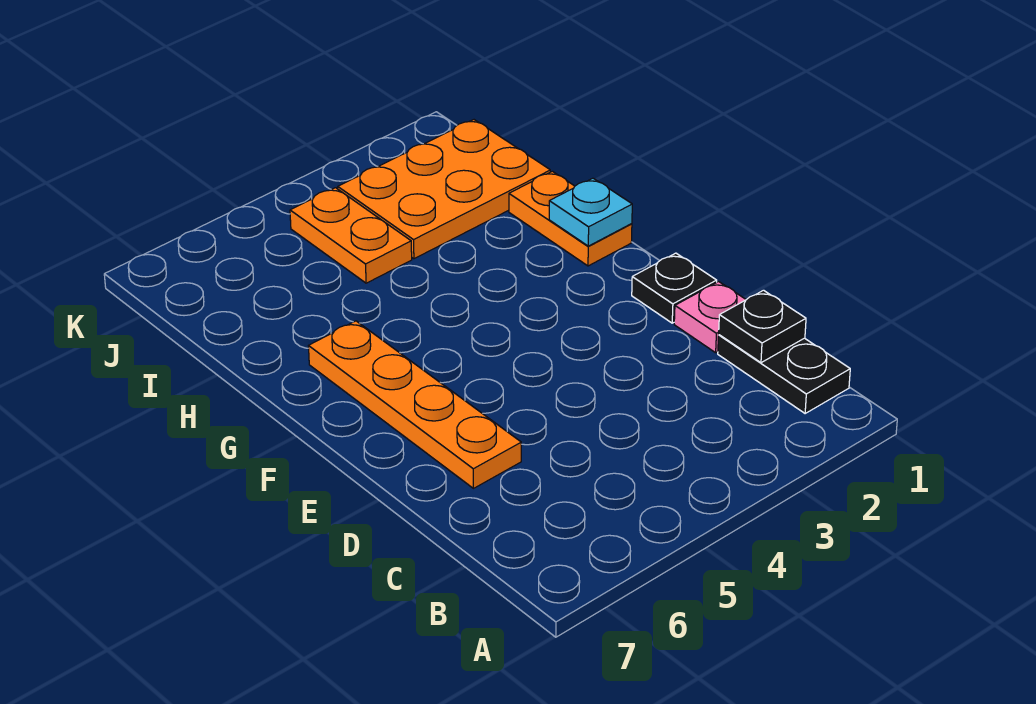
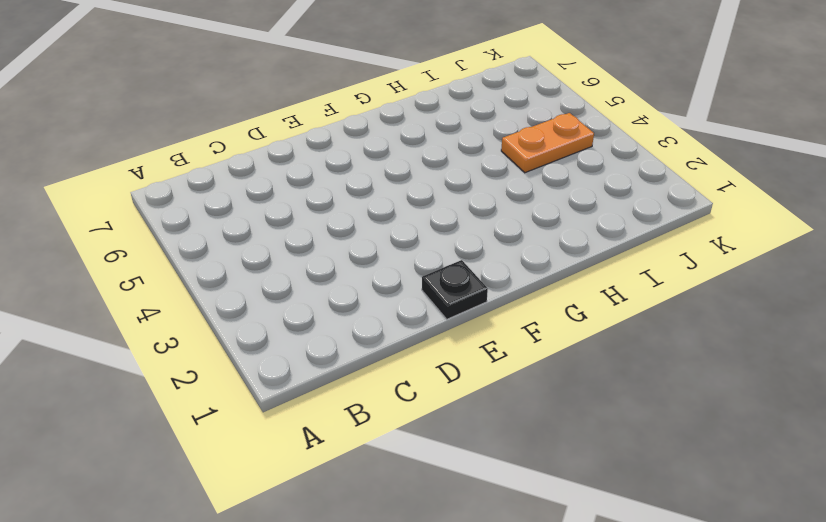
none -> black 1x2 plate [718,335,850,413]
none -> pink 1x1 plate [674,282,746,353]

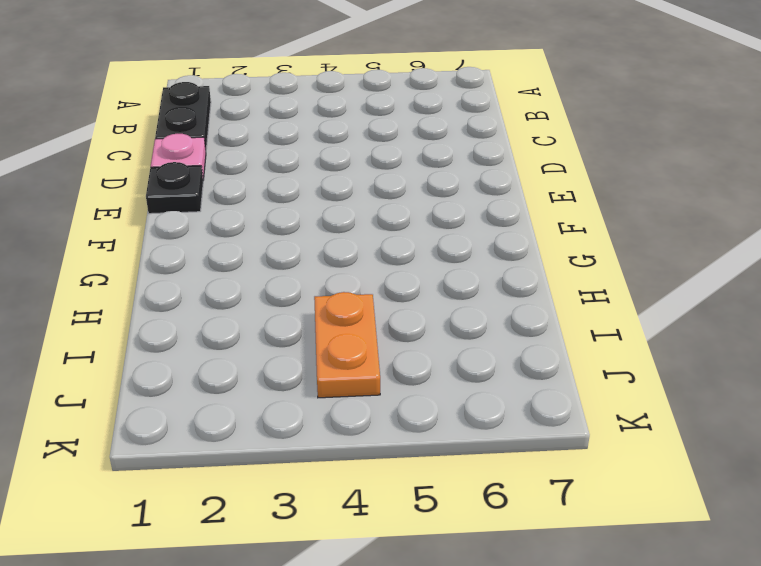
none -> orange 1x4 plate [309,321,521,488]
none -> orange 1x2 plate [509,171,632,266]

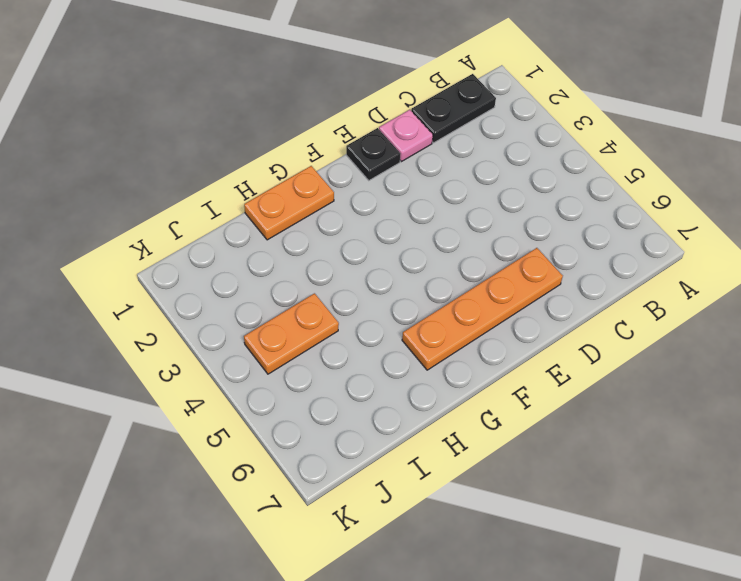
none -> orange 2x3 plate [338,120,550,259]
none -> black 1x1 plate [719,290,806,363]

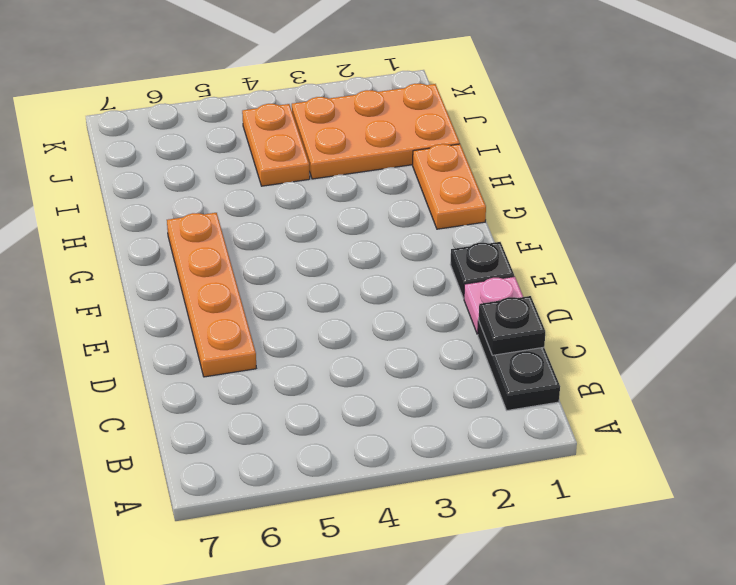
none -> cyan 1x1 plate [549,178,632,246]

